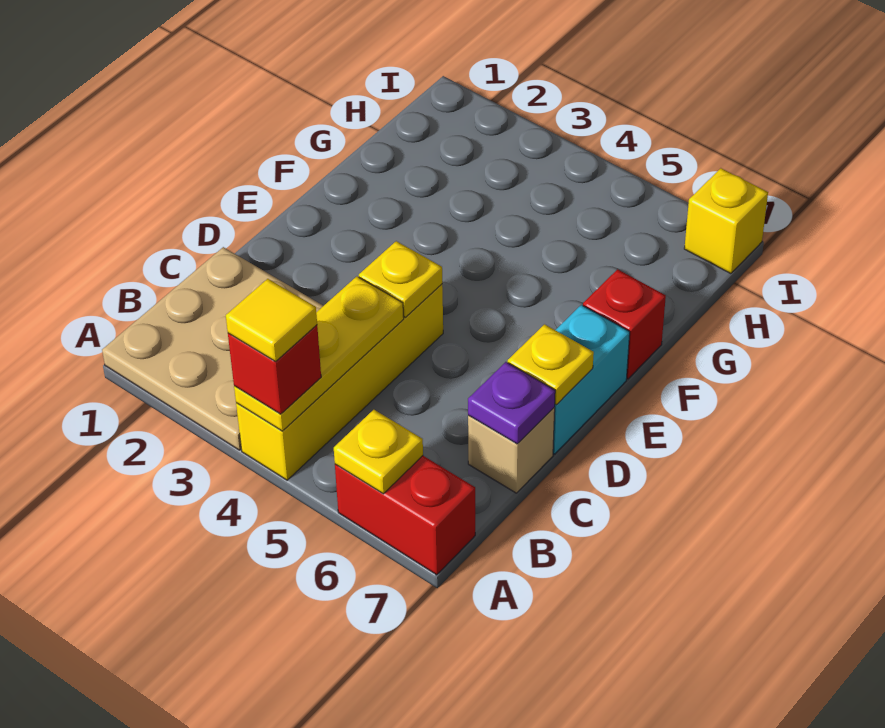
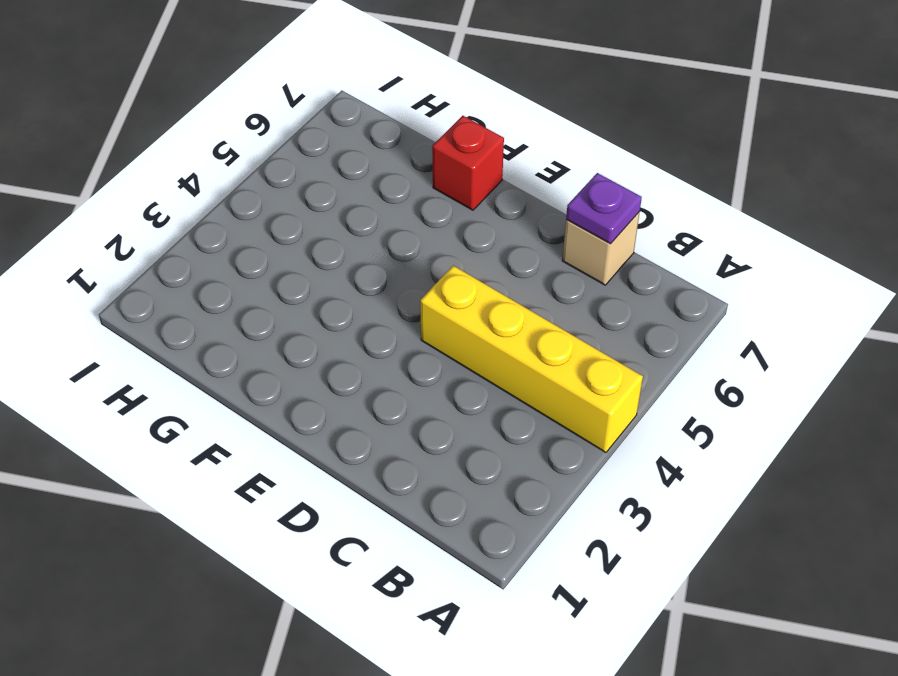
none -> tan 3x3 plate [102,247,323,450]
none -> red 1x2 brick [335,456,475,575]
none -> cyan 1x2 brick [553,305,630,454]

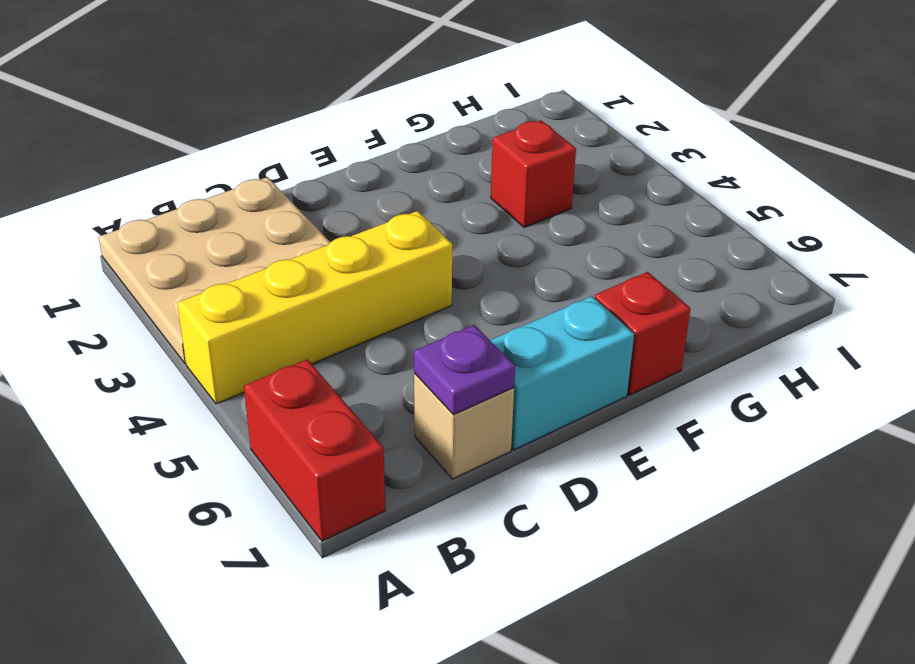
red 1x1 brick [491,120,576,227] -> red 1x1 brick moved to [228,325,321,414]
none -> yellow 1x1 brick [684,168,768,274]
none -> yellow 1x3 plate [234,276,404,431]
none -> yellow 1x1 plate [334,410,423,494]

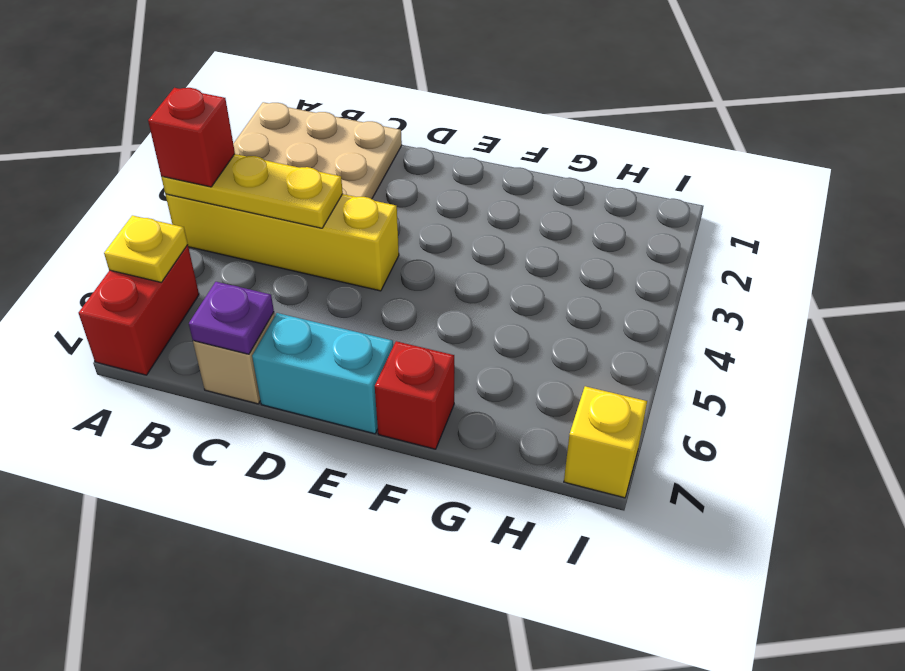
none -> yellow 1x1 plate [359,241,442,317]
none -> yellow 1x1 plate [508,324,594,405]
none -> yellow 1x1 tile [226,279,317,362]

